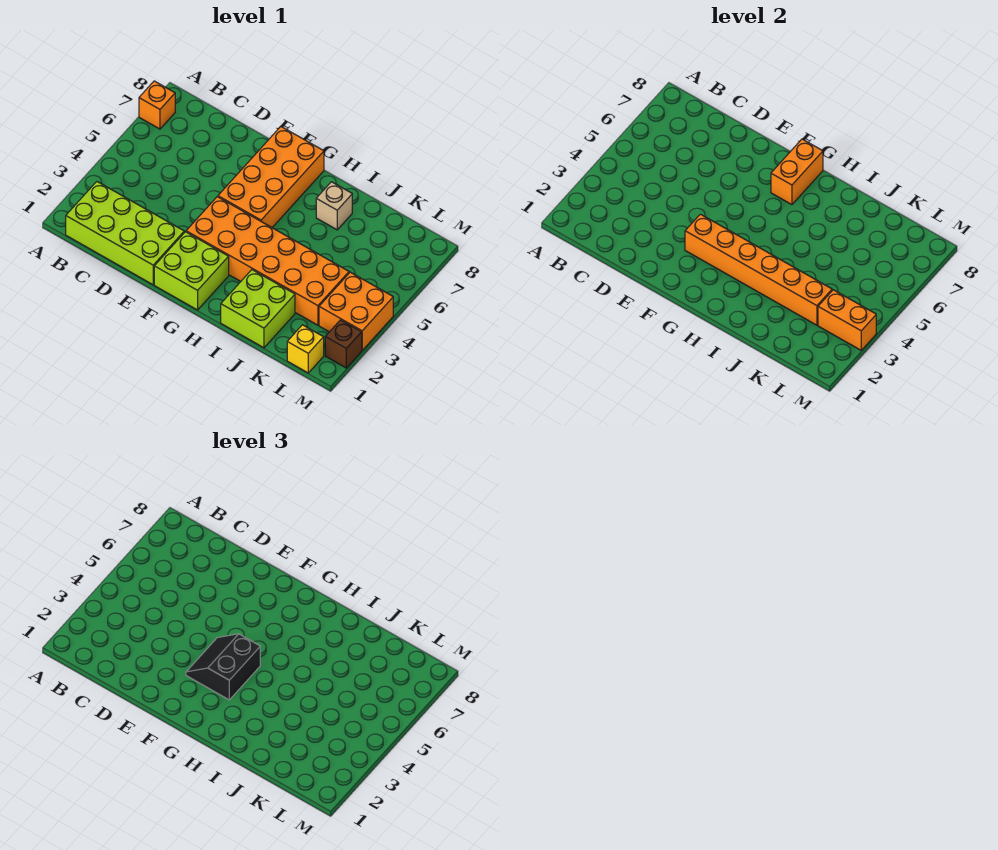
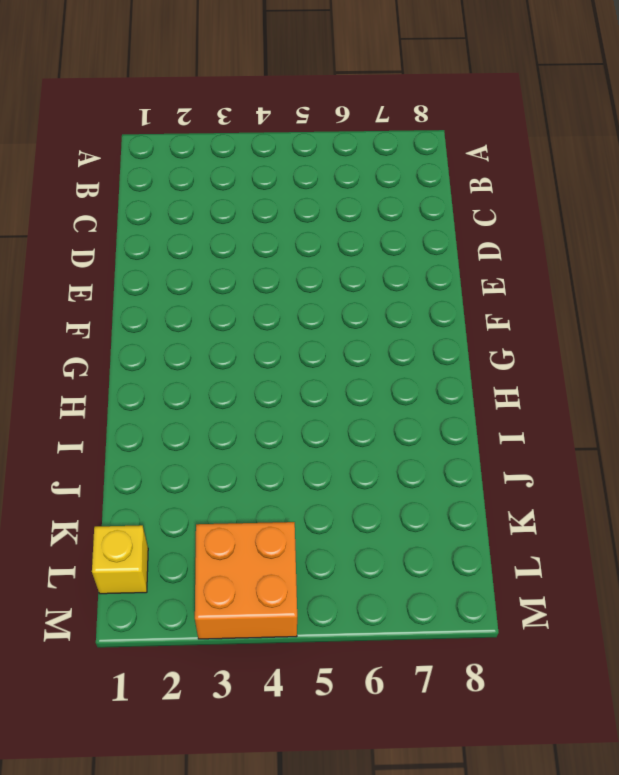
none -> orange 1x1 brick [139,81,175,129]
none -> lime 2x4 brick [66,182,184,285]
none -> lime 2x2 brick [154,232,229,310]

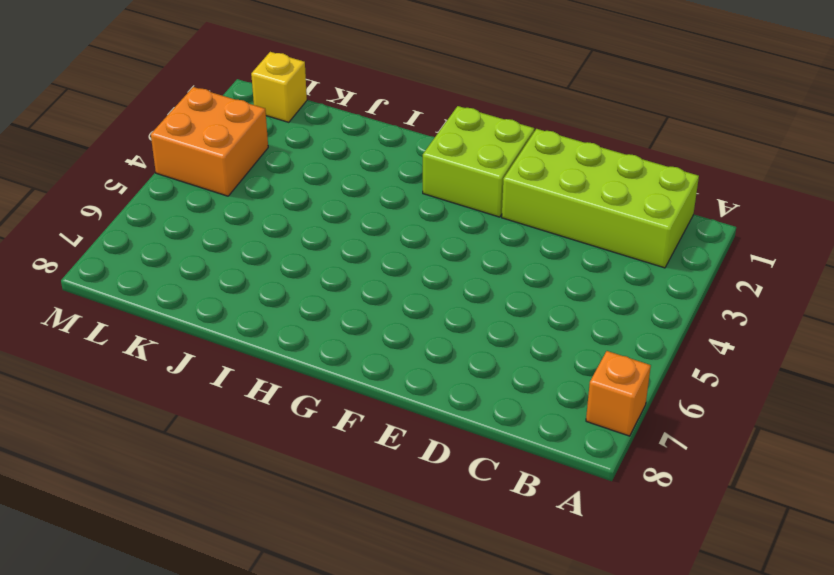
none -> orange 2x6 brick [186,197,349,325]
none -> orange 2x4 brick [218,127,324,228]
none -> lime 2x2 brick [221,270,295,348]

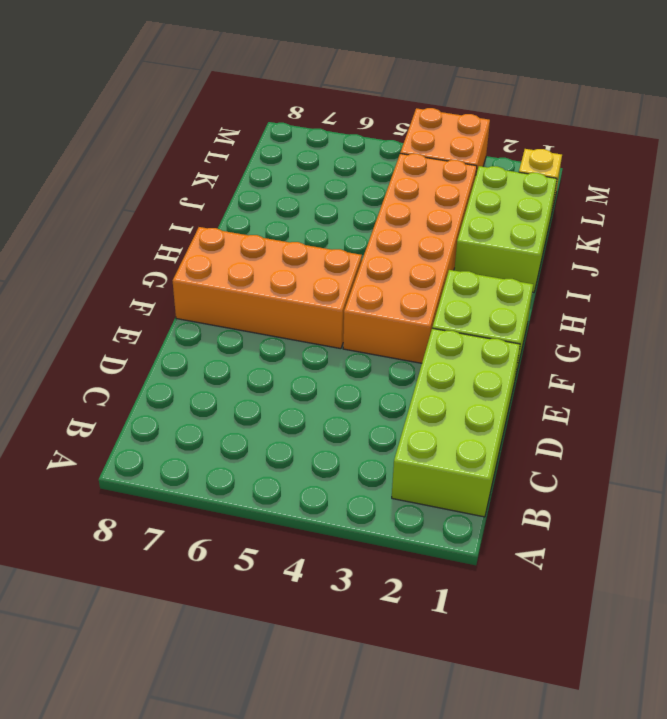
lime 2x3 brick [454,166,557,292] -> lime 2x2 brick [221,270,295,348]
none -> orange 1x1 brick [139,81,175,129]
none -> tan 1x1 brick [316,182,352,230]
none -> brown 1x1 brick [325,320,362,368]

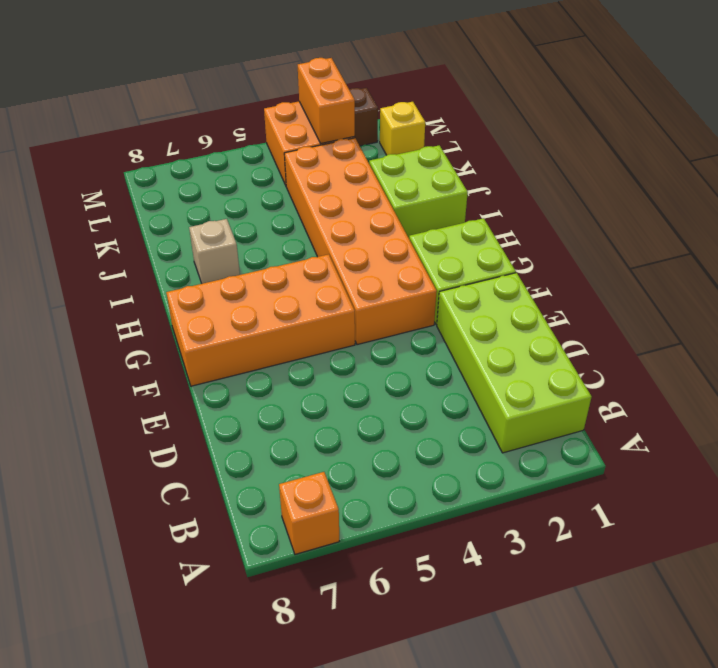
none -> orange 1x6 brick [685,214,832,325]
none -> orange 1x2 brick [771,139,823,205]
none -> black 2x2 slope [186,634,260,700]

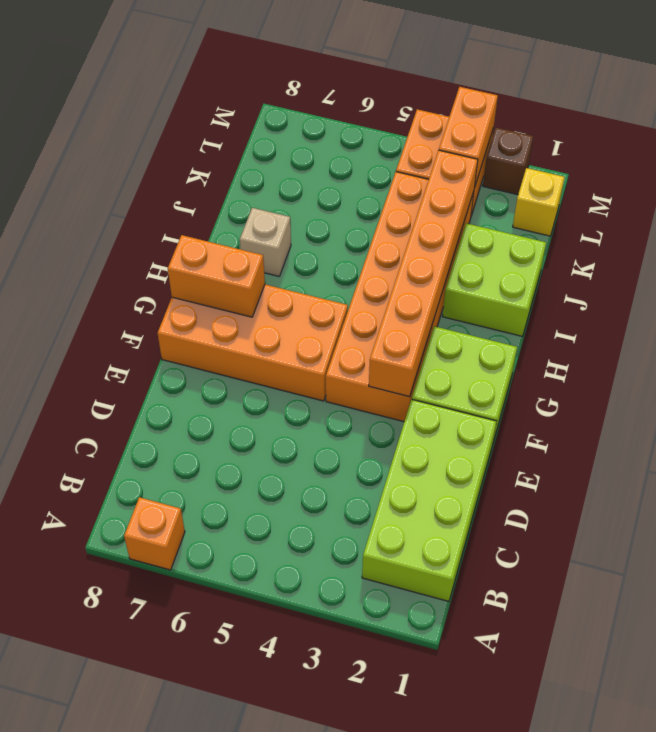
none -> black 2x2 slope [186,634,260,700]

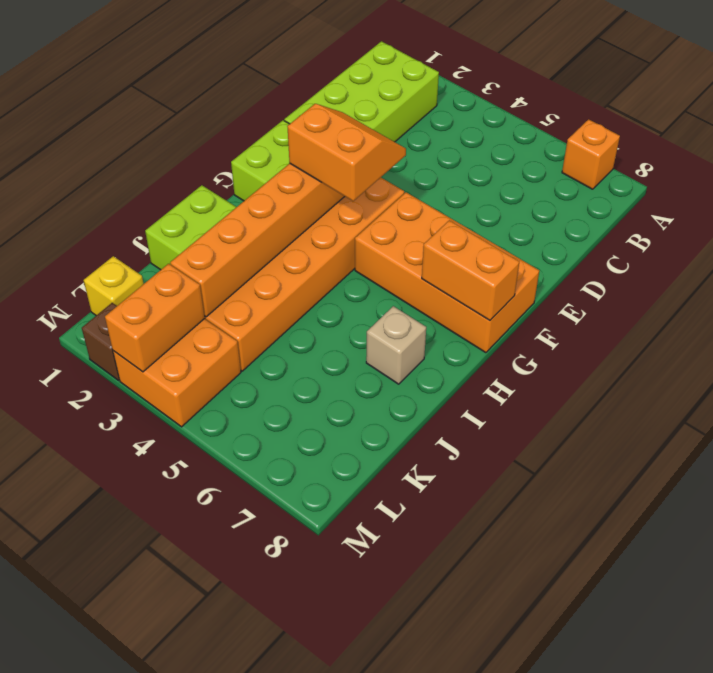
orange 2x2 slope [287,104,406,201] -> black 2x2 slope [186,634,260,700]

